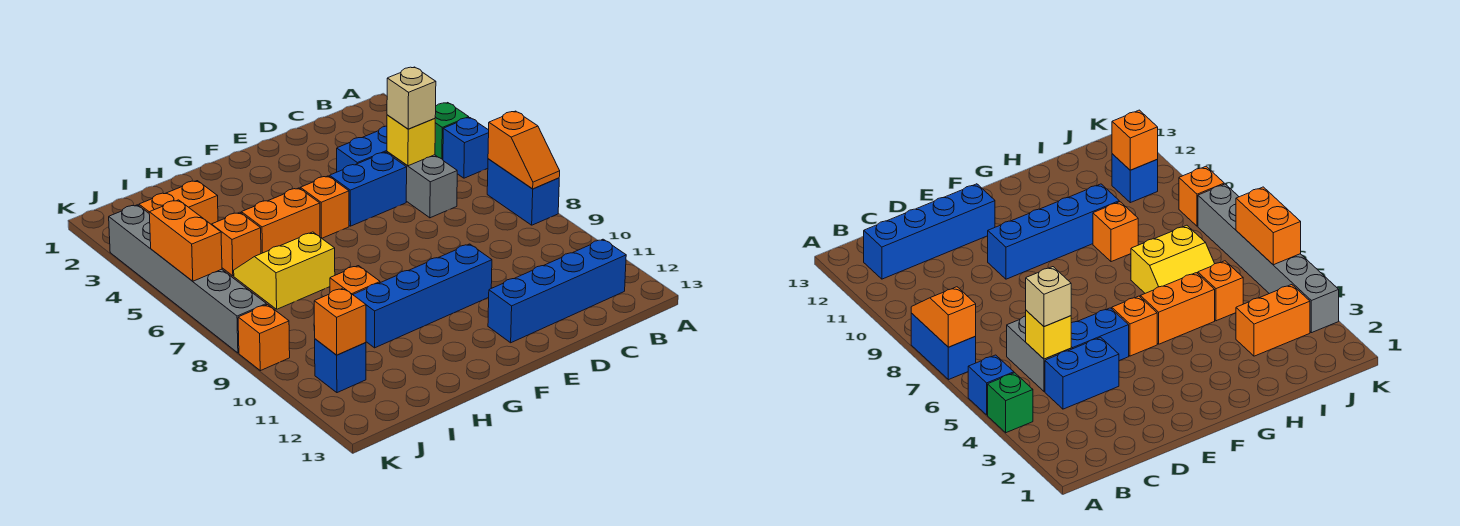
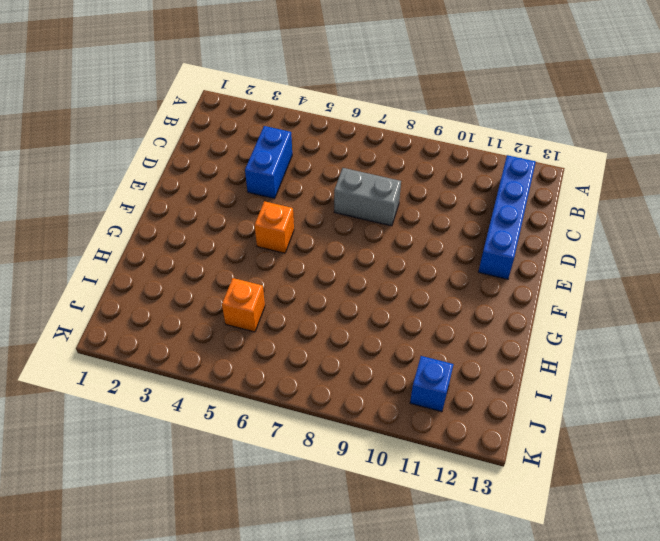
grey 1x2 brick [334,168,401,226] -> grey 1x2 brick moved to [387,152,457,218]
none -> green 1x1 brick [435,103,469,160]
none -> blue 1x1 brick [443,118,489,178]
none -> blue 1x2 brick [487,159,559,225]

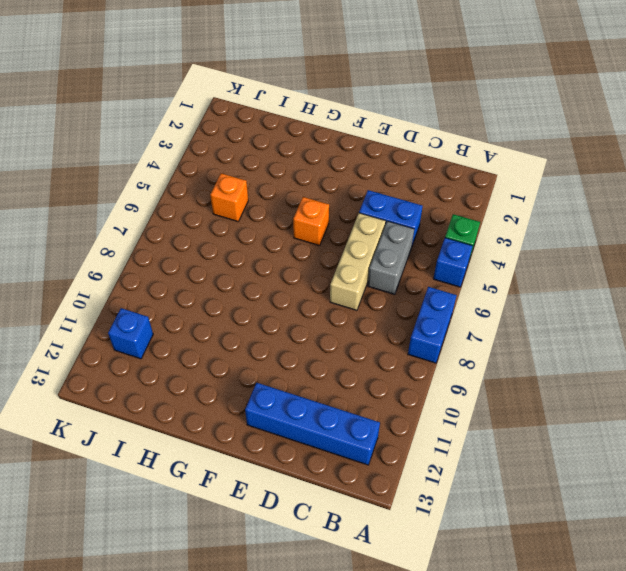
tan 1x3 brick [330,213,386,310] -> blue 1x2 brick [330,152,407,226]
none -> blue 1x4 brick [353,244,492,348]
none -> orange 1x2 brick [241,188,320,254]
none -> yellow 2x2 slope [234,232,335,309]

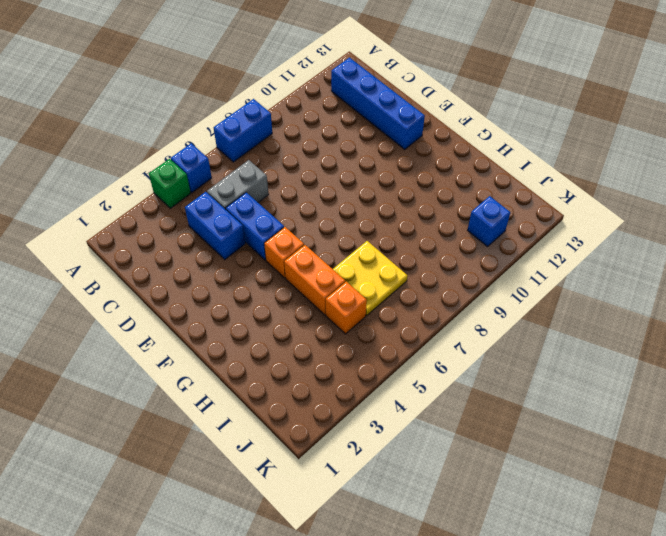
yellow 2x2 plate [333,241,407,315] -> yellow 2x2 slope [234,232,335,309]
none -> blue 1x4 brick [353,244,492,348]
none -> orange 1x1 brick [330,266,380,295]
none -> orange 1x2 brick [139,181,218,224]

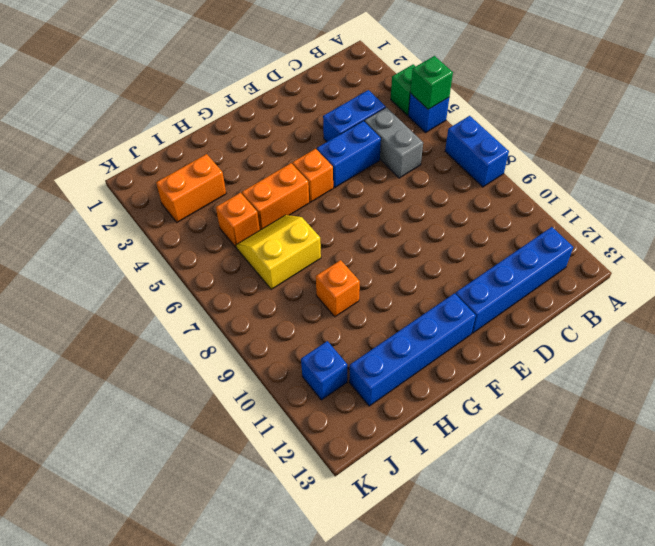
green 1x1 brick [410,56,453,109] -> none
blue 1x4 brick [349,293,476,406] -> blue 1x4 brick moved to [353,244,492,348]
none -> grey 1x6 brick [109,205,267,353]
none -> orange 1x1 brick [238,305,290,371]
none -> orange 1x2 slope [488,111,560,189]

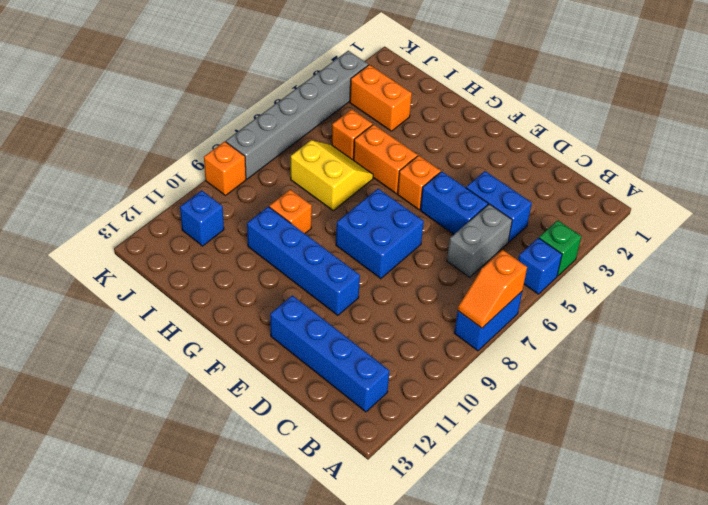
blue 2x2 brick [336,189,424,279] -> none
none -> yellow 1x1 brick [387,115,435,166]
none -> orange 1x1 brick [314,288,366,355]
none -> orange 1x2 brick [149,200,222,281]

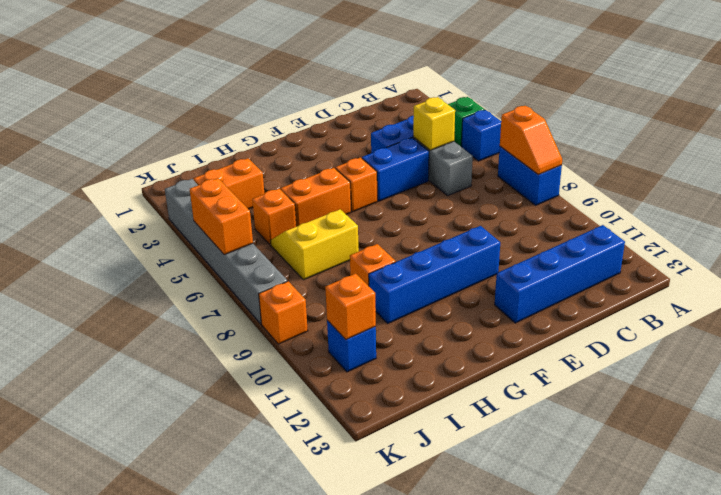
none -> tan 1x1 brick [387,67,436,129]

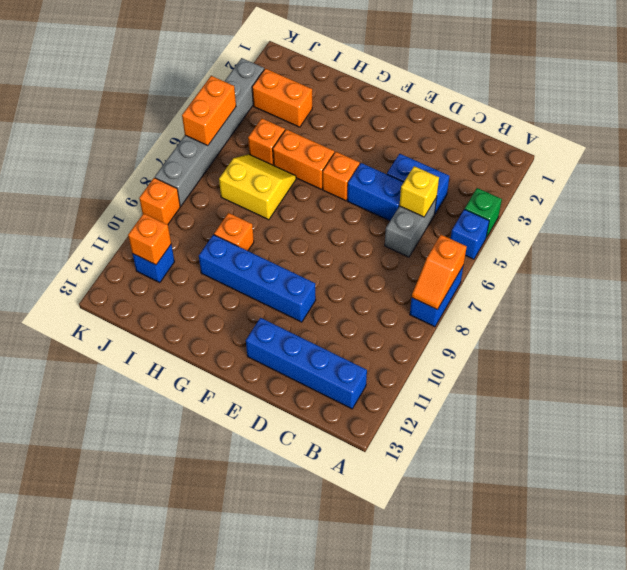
none -> tan 1x1 brick [387,67,436,129]

